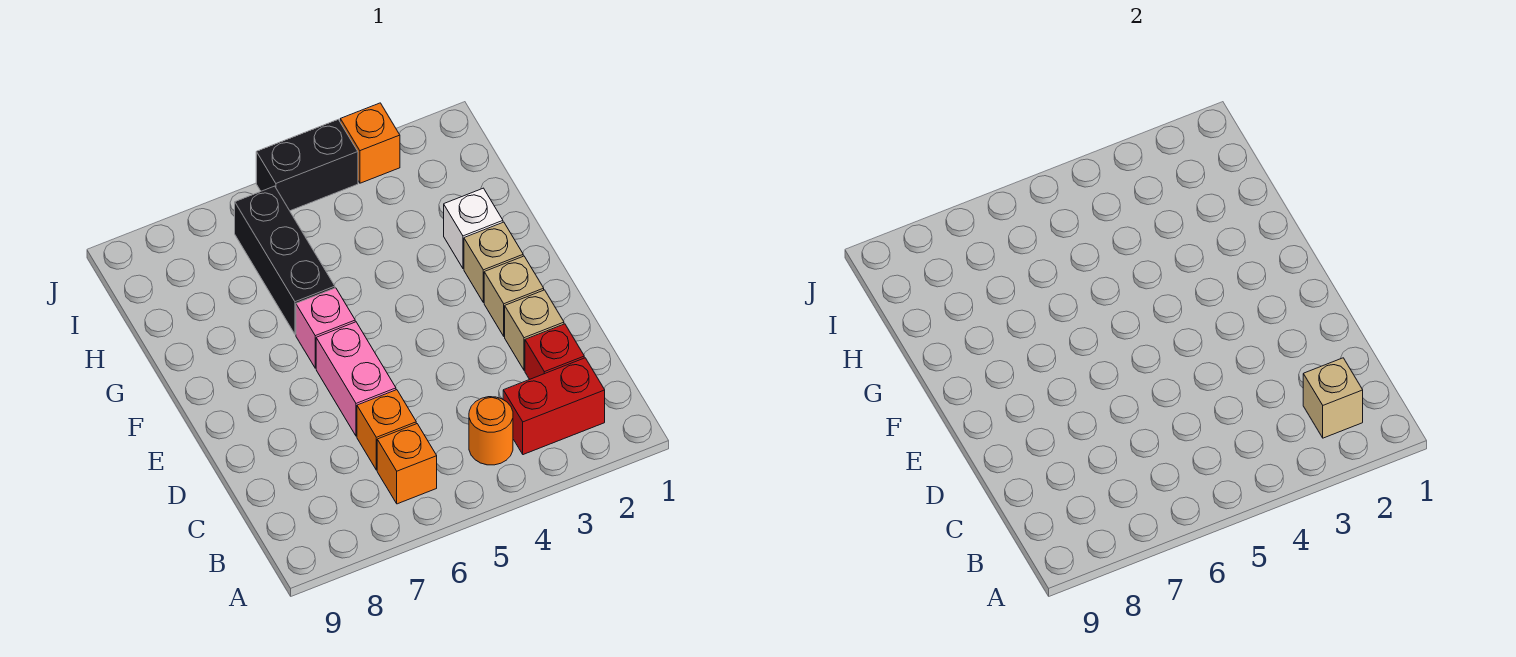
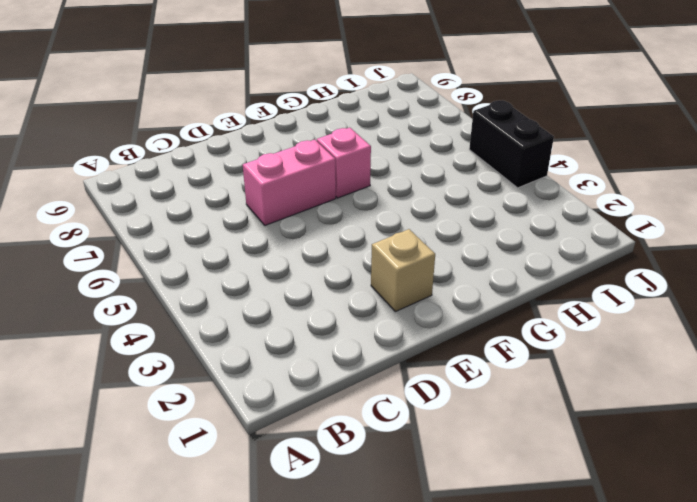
none -> red 1x2 brick [503,358,605,455]
none -> orange 1x1 round brick [469,397,513,465]
none -> orange 1x1 brick [377,424,437,504]

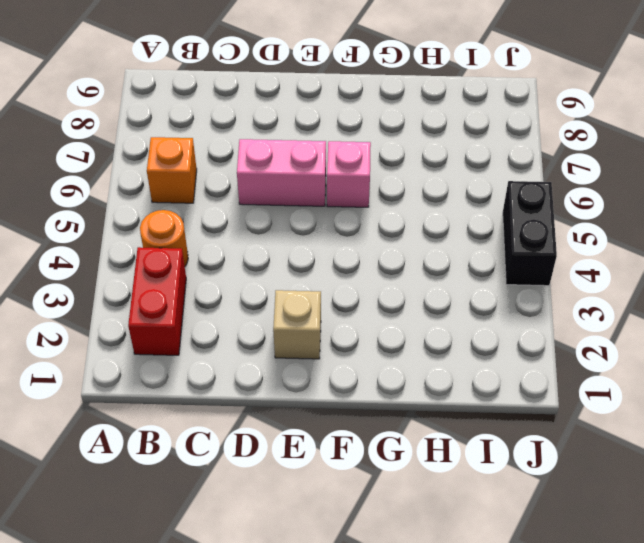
none -> red 1x1 brick [525,324,584,379]
none -> orange 1x1 brick [357,390,416,470]
none -> tan 1x1 brick [505,290,564,370]

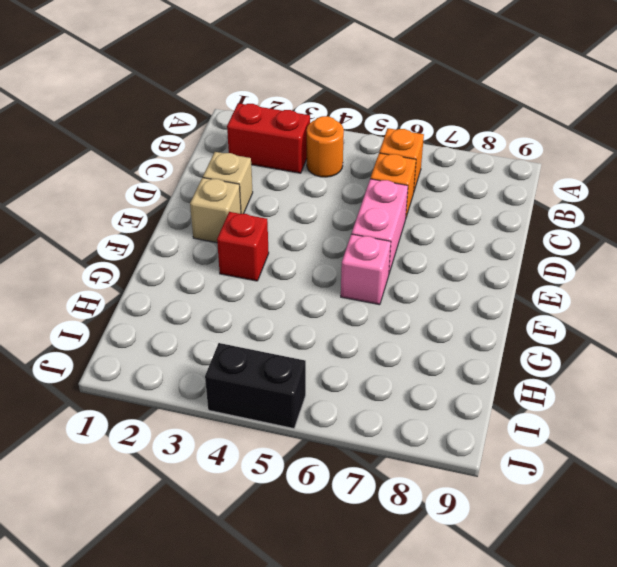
red 1x1 brick [217,212,269,281] -> red 1x1 brick moved to [525,324,584,379]
none -> tan 1x1 brick [464,222,523,303]
none -> white 1x1 brick [444,188,503,269]
none -> black 1x3 brick [235,186,335,334]

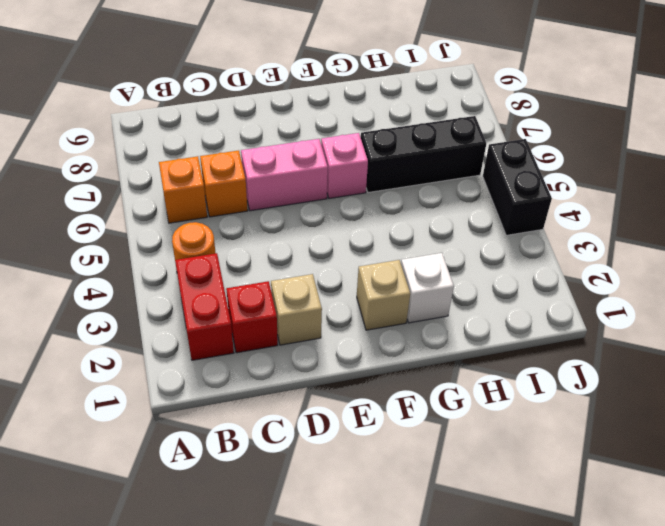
none -> tan 1x1 brick [484,256,544,336]
none -> orange 1x1 brick [340,103,400,183]
none -> tan 1x1 brick [1303,358,1363,438]

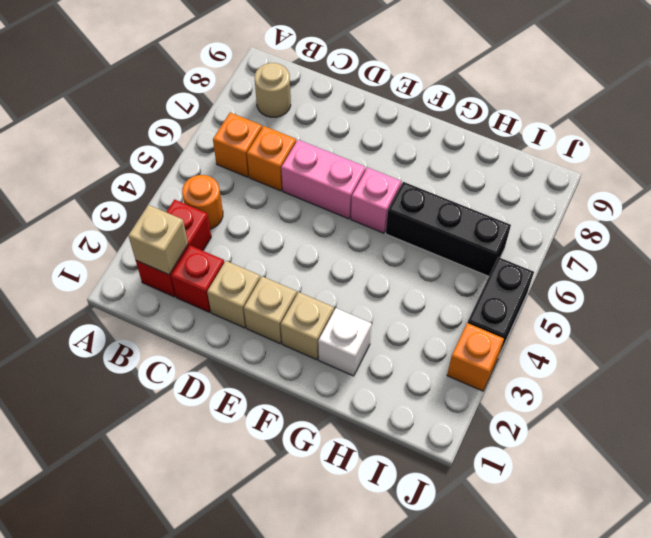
tan 1x1 round brick [255,63,291,117] -> none

